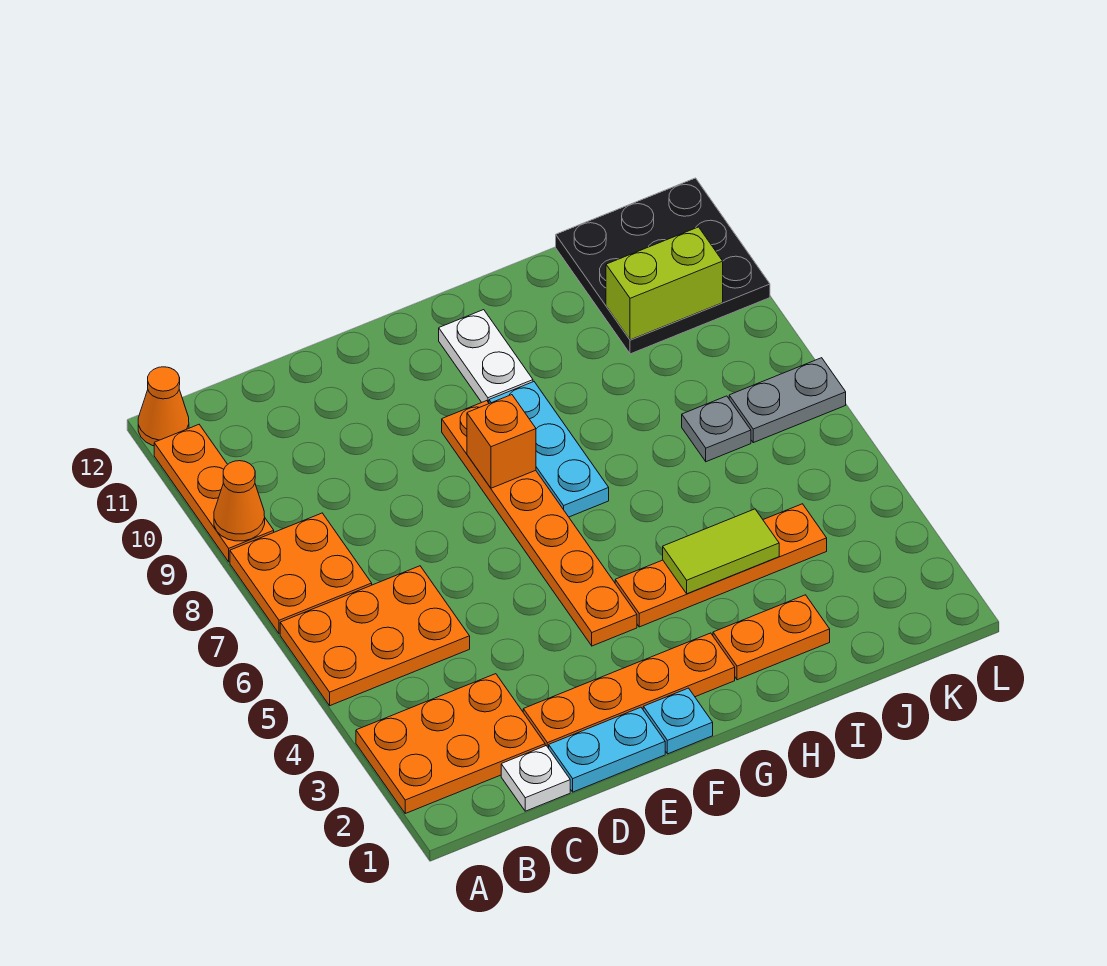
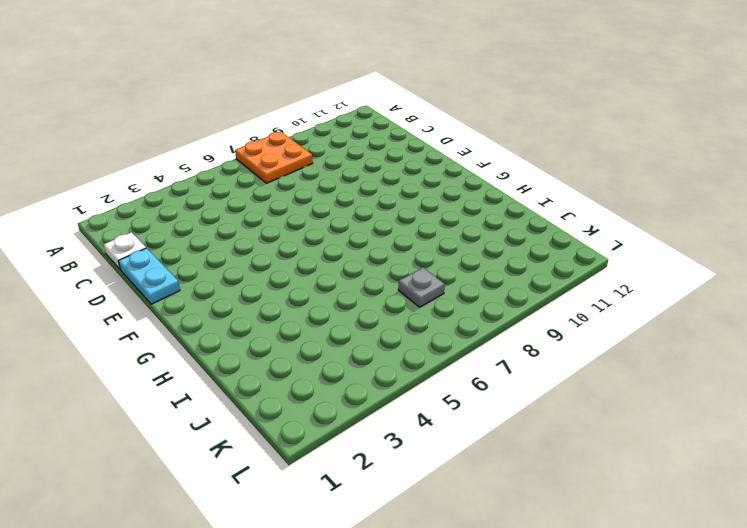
none -> orange 2x3 plate [356,674,545,813]
none -> orange 2x3 plate [280,566,470,706]
none -> orange 1x3 plate [154,425,274,562]

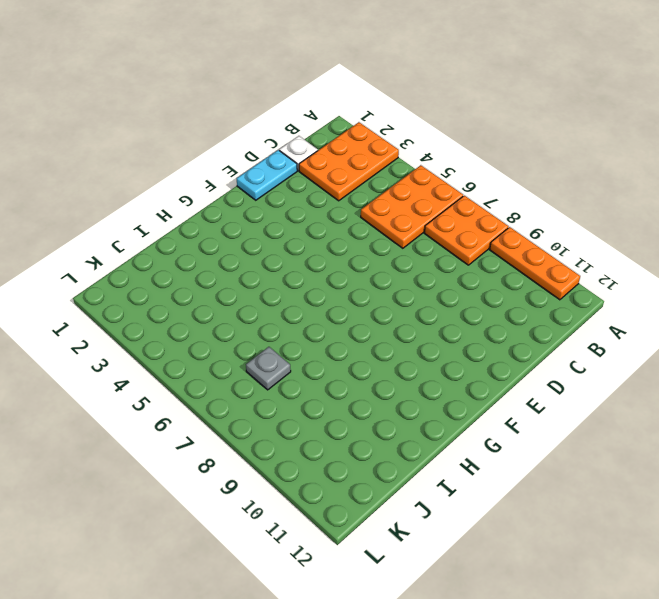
none -> orange 1x1 cone [138,367,189,446]
none -> orange 1x4 plate [523,633,735,748]
none -> cyan 1x1 plate [643,688,713,754]

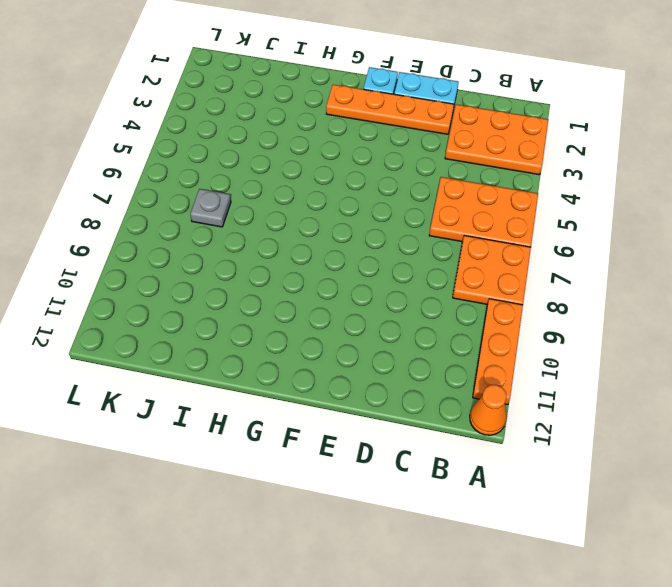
none -> white 1x1 plate [501,746,570,811]
none -> orange 1x6 plate [442,401,637,646]
none -> orange 1x4 plate [615,504,827,627]

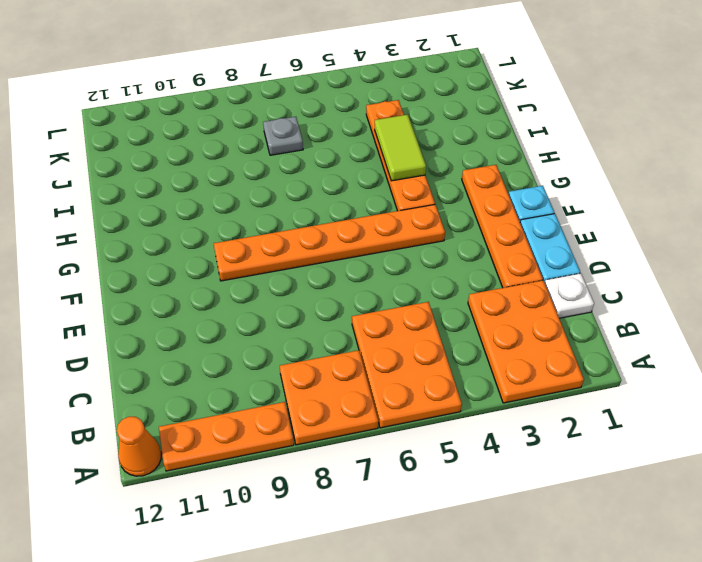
none -> cyan 1x3 plate [489,382,609,517]
none -> white 1x2 plate [439,310,533,403]
none -> orange 1x2 plate [713,595,830,680]

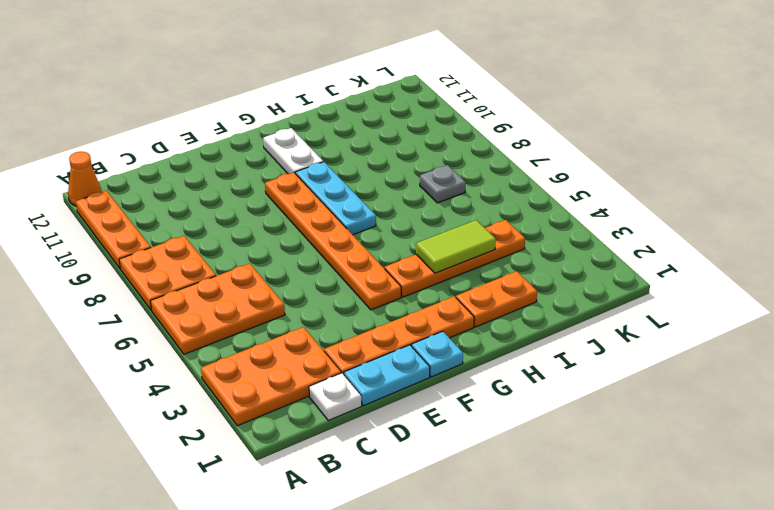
none -> black 3x3 plate [556,178,770,354]
none -> grey 1x2 plate [729,358,846,443]
none -> orange 1x1 cone [214,461,265,541]

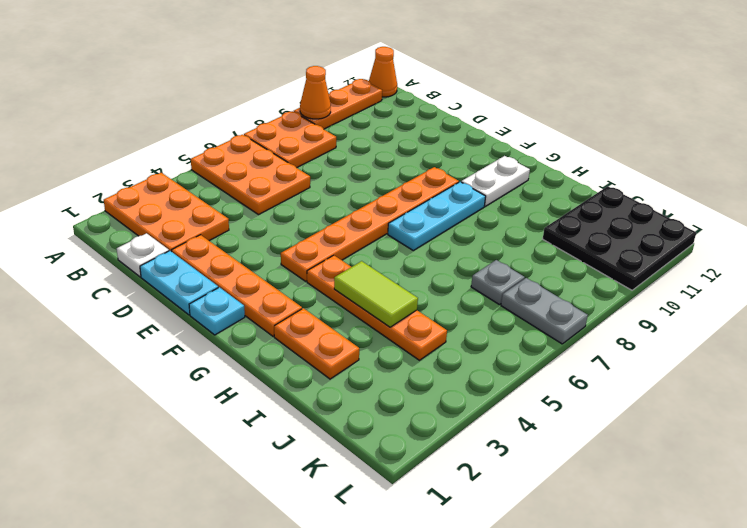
none -> orange 1x1 brick [467,395,536,488]
none -> lime 1x2 brick [606,227,723,340]

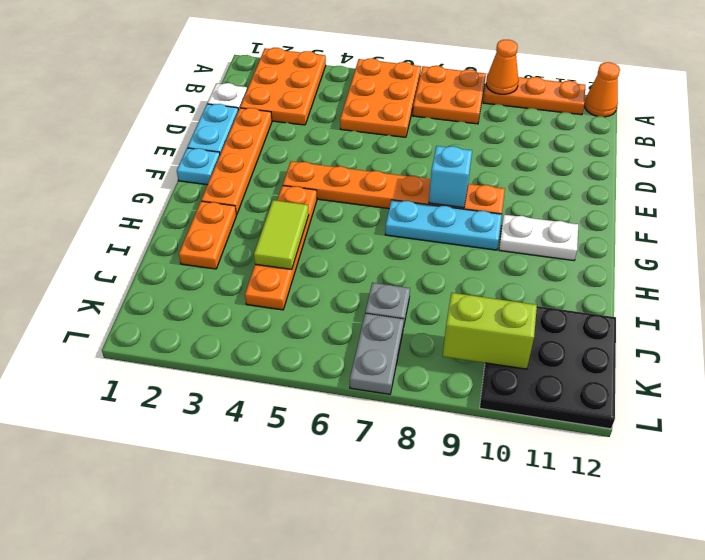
cyan 1x1 brick [429,146,472,208] -> orange 1x1 brick [467,395,536,488]
lime 1x2 brick [443,293,537,369] -> lime 1x2 brick turned to [606,227,723,340]

